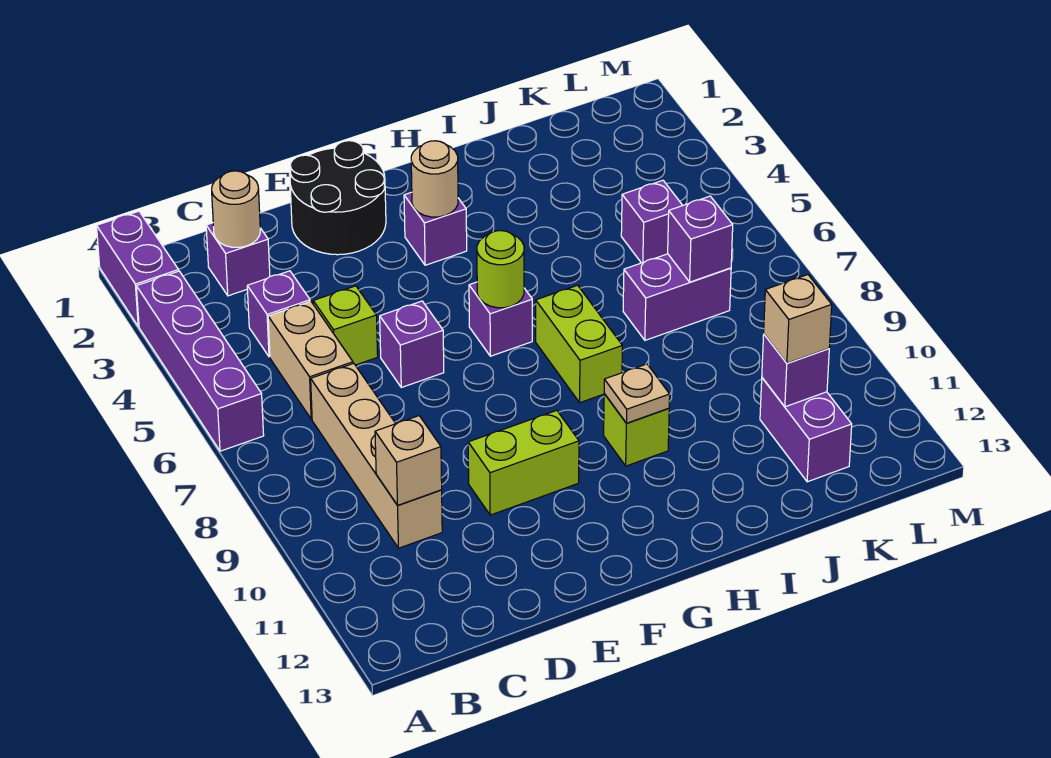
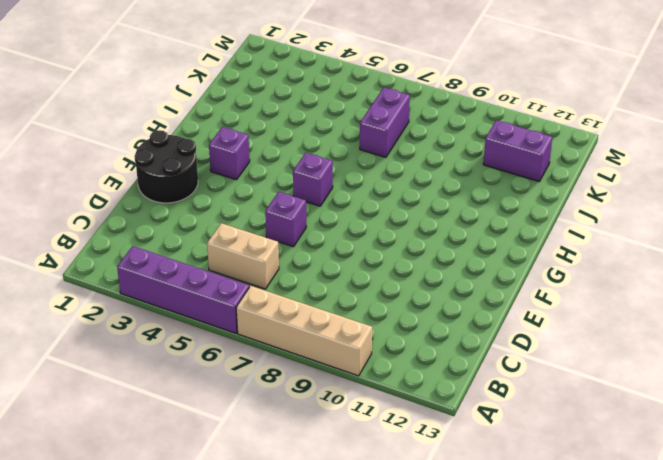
tan 1x4 brick [236,286,372,376] -> tan 1x4 brick moved to [311,363,442,548]
none -> purple 1x2 brick [97,211,179,326]
none -> purple 1x1 brick [206,223,270,296]
none -> purple 1x1 brick [247,271,310,357]

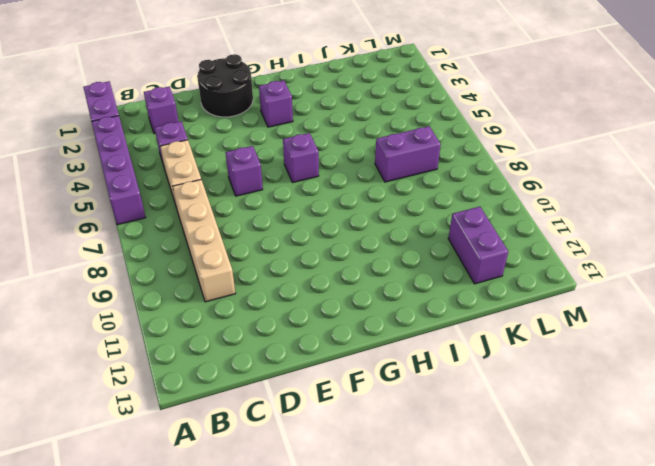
none -> lime 1x1 brick [313,286,378,365]
none -> lime 1x2 brick [468,410,579,515]
none -> lime 1x2 brick [536,285,622,403]

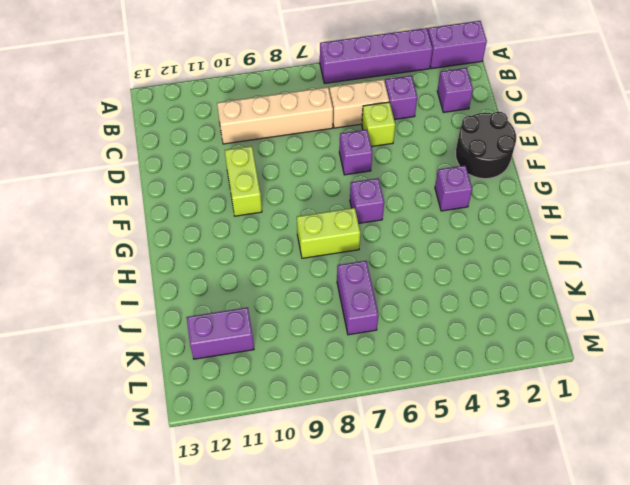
none -> lime 1x1 brick [604,394,669,466]
none -> purple 1x1 brick [621,180,683,263]
none -> tan 1x1 round brick [212,171,260,247]

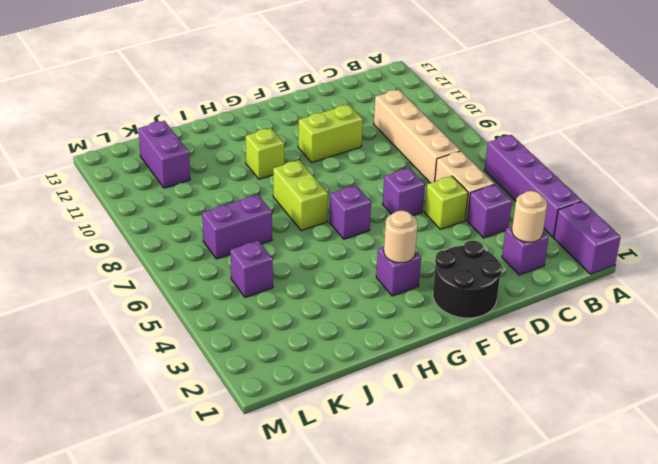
none -> tan 1x1 brick [375,416,442,505]
none -> lime 1x1 round brick [477,231,524,308]
none -> tan 1x1 plate [604,364,670,423]

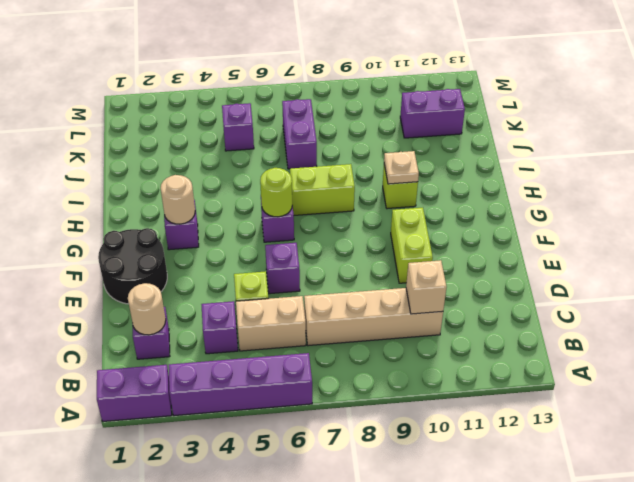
none -> purple 1x1 brick [668,196,733,282]
none -> purple 1x1 brick [762,335,829,407]
none -> tan 1x1 brick [764,275,832,363]

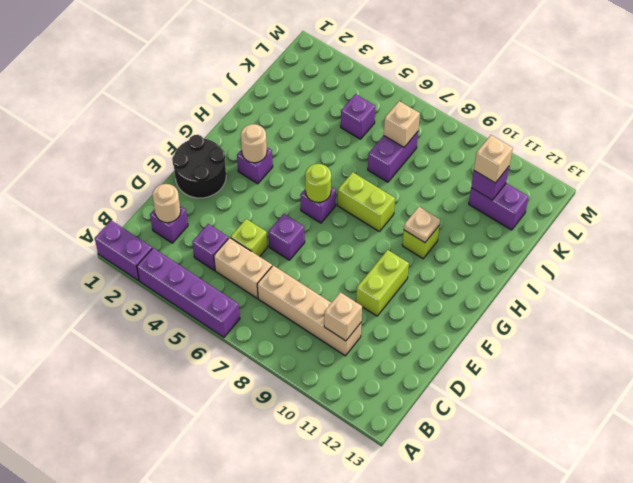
tan 1x1 brick [384,101,420,147] -> purple 1x1 brick [668,196,733,282]

